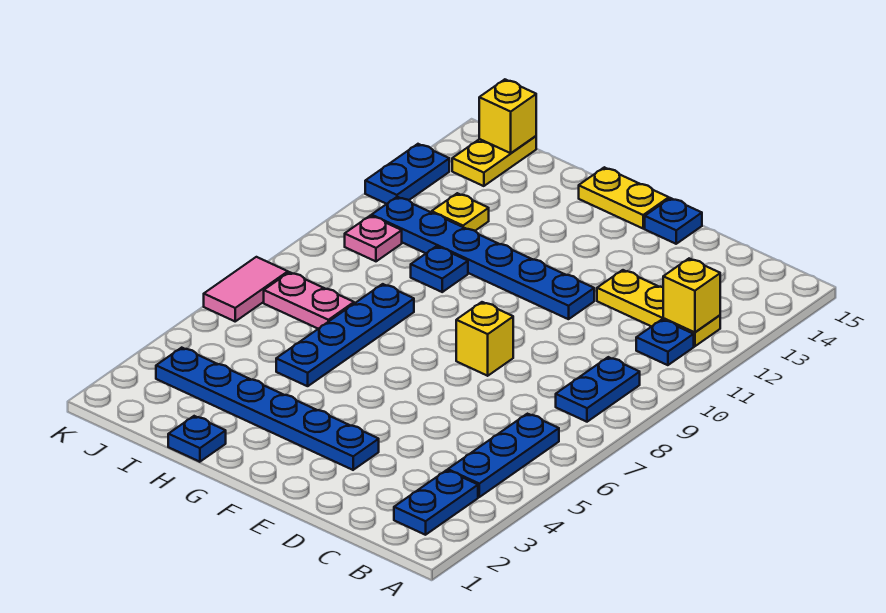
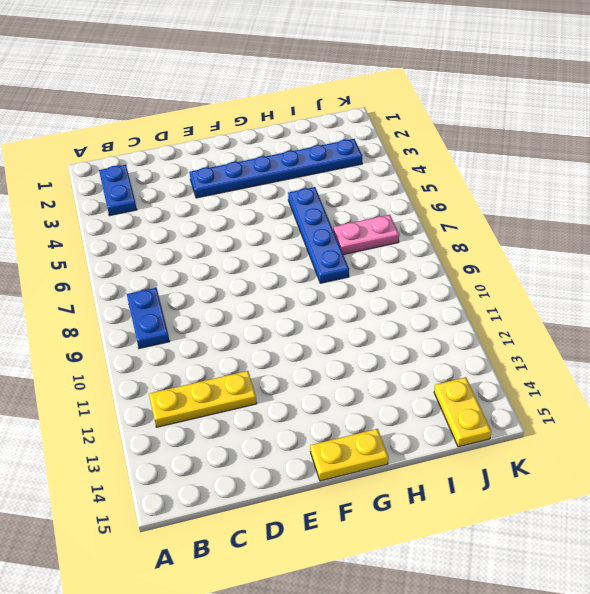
none -> blue 1x3 plate [448,414,559,497]
none -> blue 1x1 plate [636,320,694,365]
none -> yellow 1x1 brick [456,302,513,376]

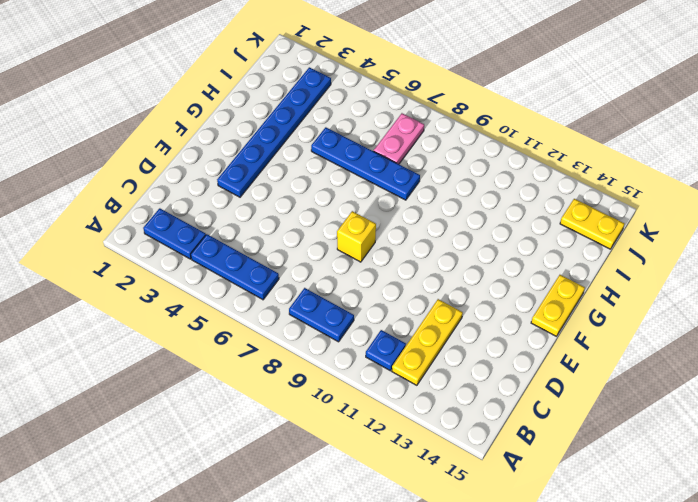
none -> blue 1x6 plate [372,197,594,319]
none -> blue 1x1 plate [645,198,702,244]
none -> blue 1x1 plate [168,416,226,462]

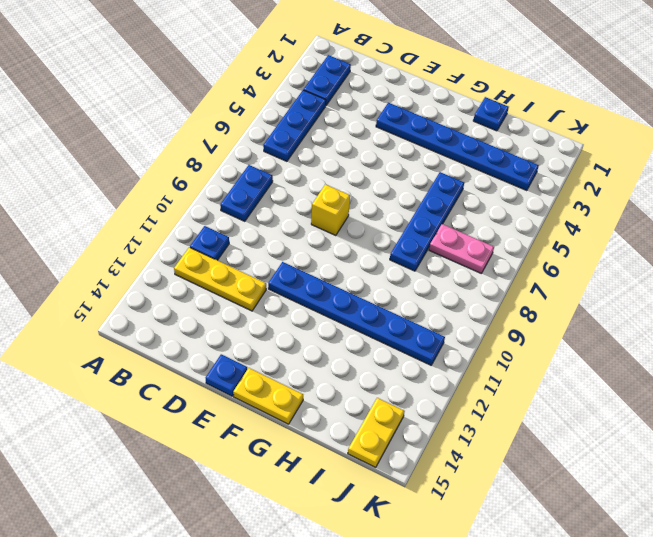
none -> blue 1x1 plate [411,246,468,292]
none -> yellow 1x1 plate [432,193,489,231]
none -> pink 1x1 plate [345,216,402,261]

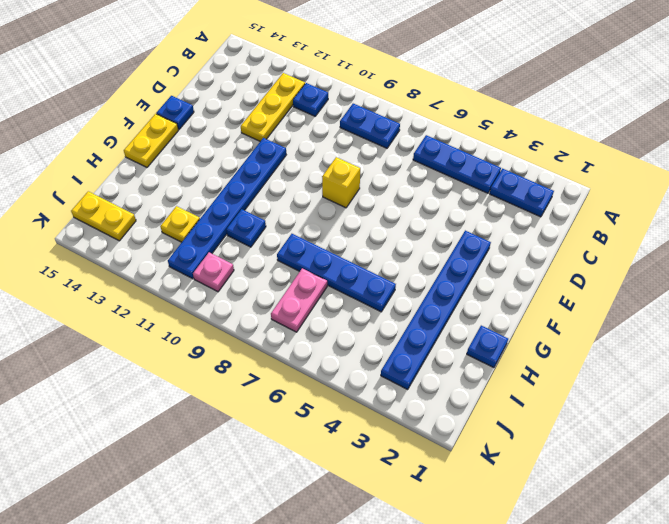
none -> pink 1x2 tile [204,257,288,321]
none -> blue 1x2 plate [365,144,449,204]
none -> yellow 1x1 brick [663,259,720,333]

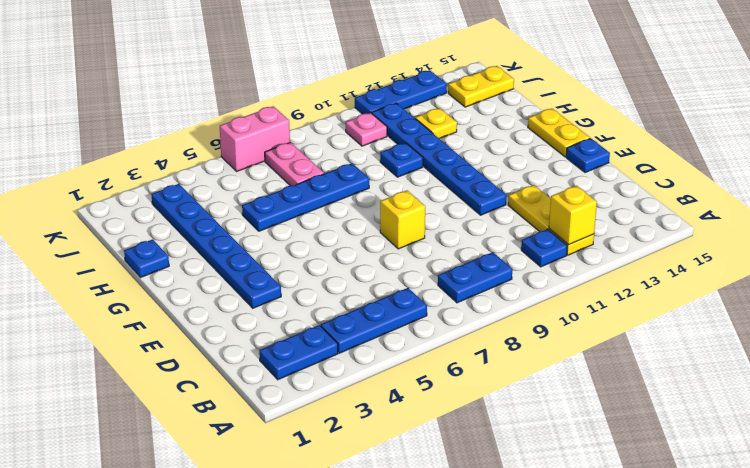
pink 1x2 brick [220,106,290,171] -> pink 1x2 tile [204,257,288,321]
blue 1x3 plate [355,70,446,114] -> blue 1x2 plate [365,144,449,204]
none -> yellow 1x1 brick [479,79,536,153]

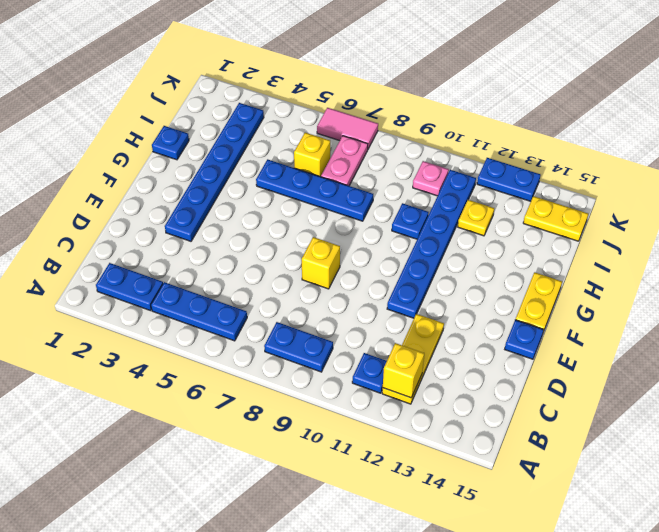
yellow 1x1 brick [294,133,330,177] -> yellow 1x1 brick moved to [479,79,536,153]

